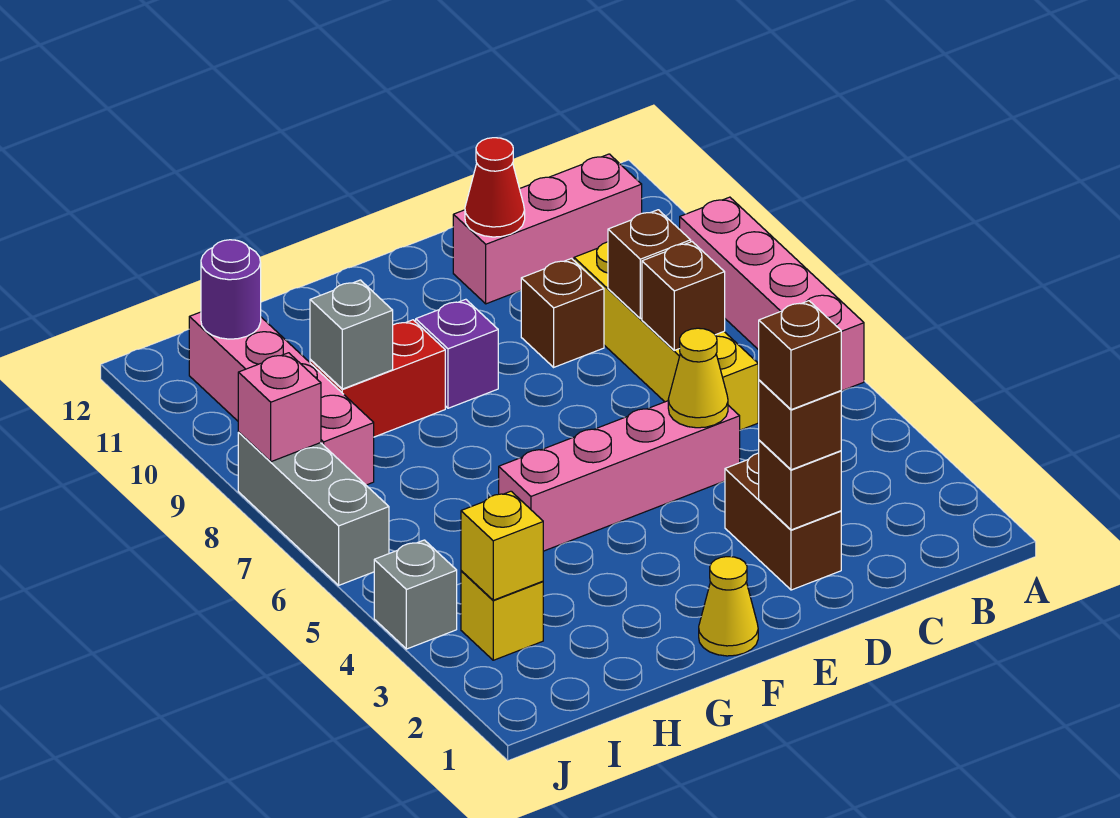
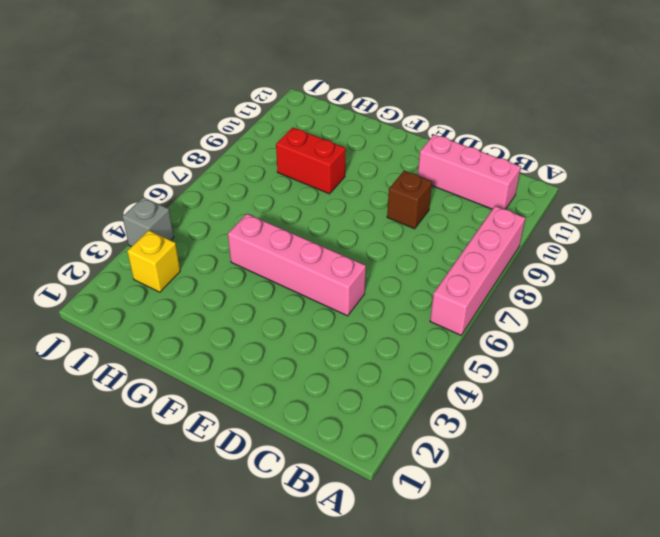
none -> yellow 1x4 brick [574,242,758,430]
none -> brown 1x2 brick [725,453,841,590]
none -> yellow 1x1 cone [699,557,758,656]

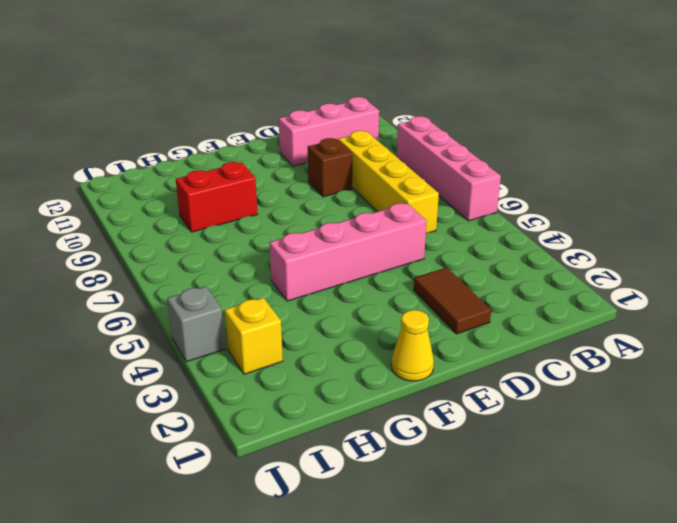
brown 1x2 tile [414,268,491,334] -> brown 1x2 brick [725,453,841,590]
none -> purple 1x1 brick [416,299,498,408]
none -> pink 1x4 brick [189,312,374,485]
none -> grey 1x3 brick [238,433,389,585]

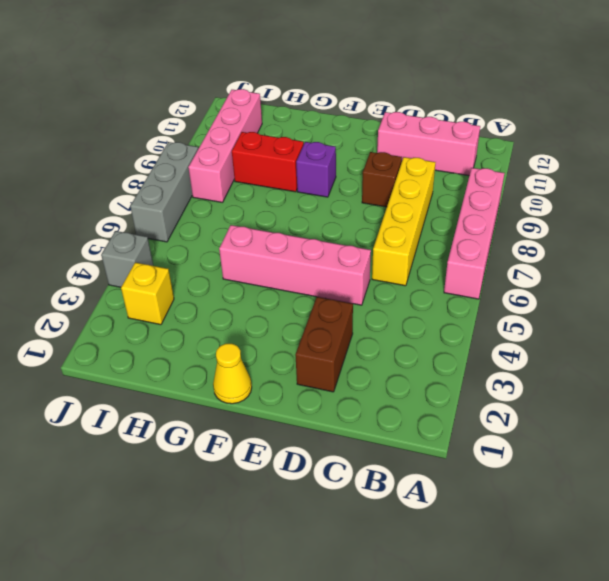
none -> brown 1x1 brick [642,242,725,350]
none -> brown 1x1 brick [608,210,691,319]
none -> brown 1x1 brick [759,440,841,530]

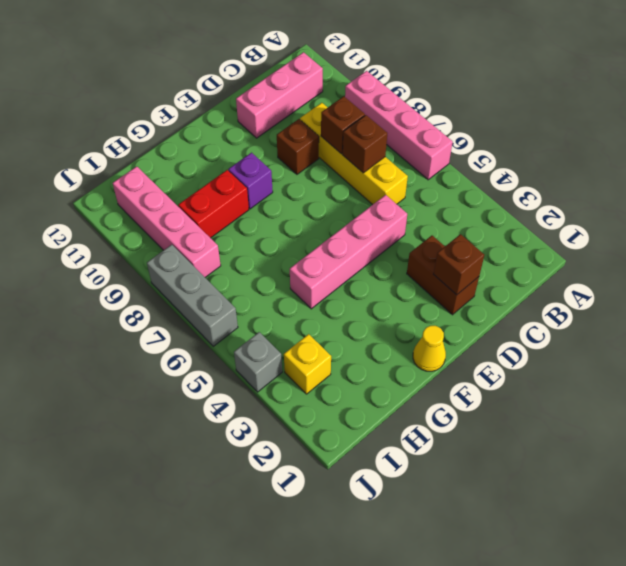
none -> yellow 1x1 cone [668,328,728,428]
none -> red 1x1 cone [465,138,525,237]
none -> grey 1x1 brick [310,280,393,389]

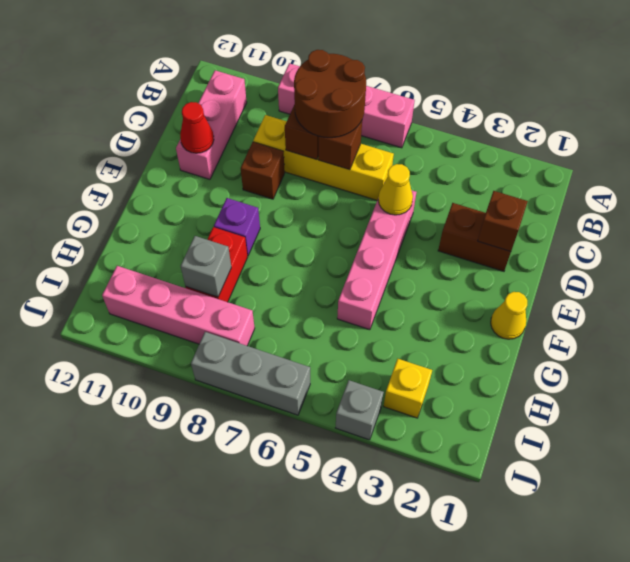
brown 2x2 round brick [294,50,366,138] -> none
none -> yellow 1x1 brick [461,491,543,600]
none -> purple 1x1 round brick [201,240,261,339]
none -> pink 1x1 brick [238,353,321,462]

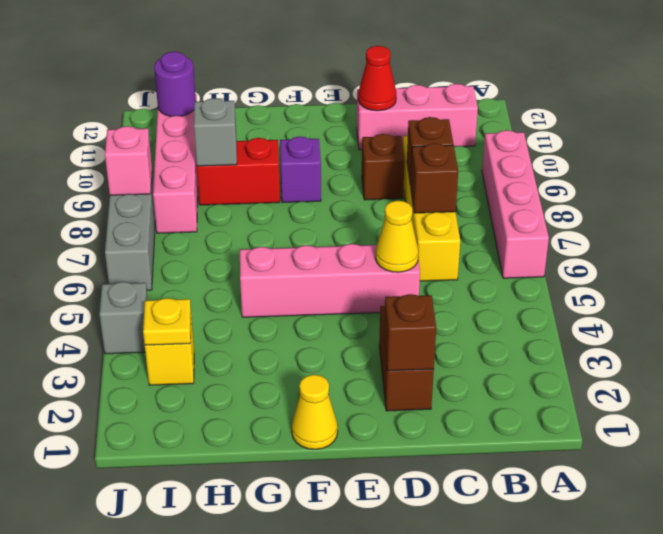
yellow 1x1 plate [143,298,191,345] -> yellow 1x1 brick [461,491,543,600]
none -> brown 1x1 brick [758,380,841,470]
none -> brown 1x1 brick [758,301,841,410]

